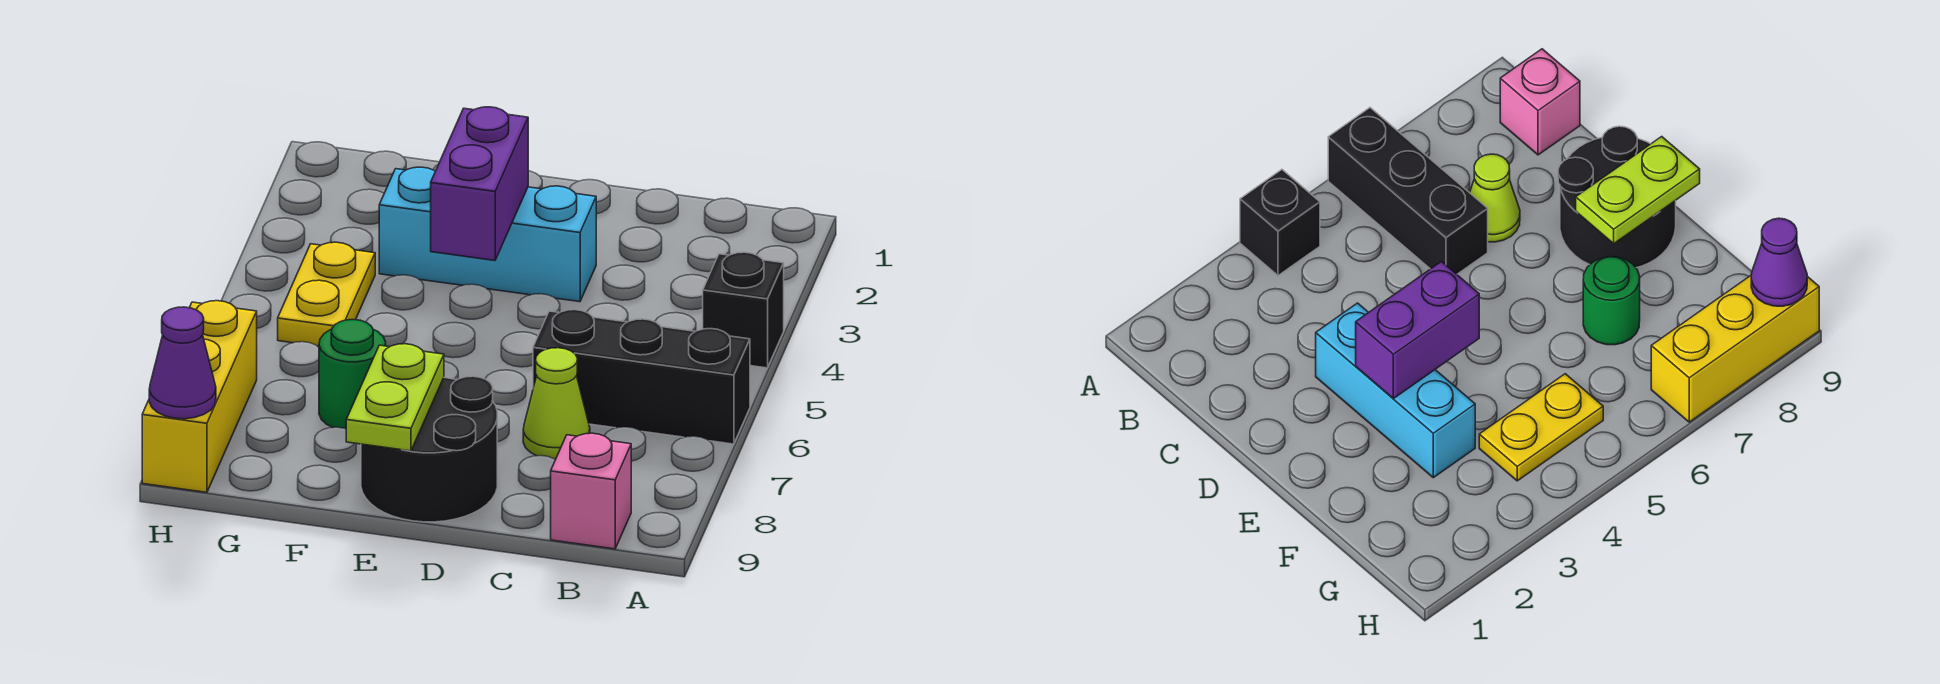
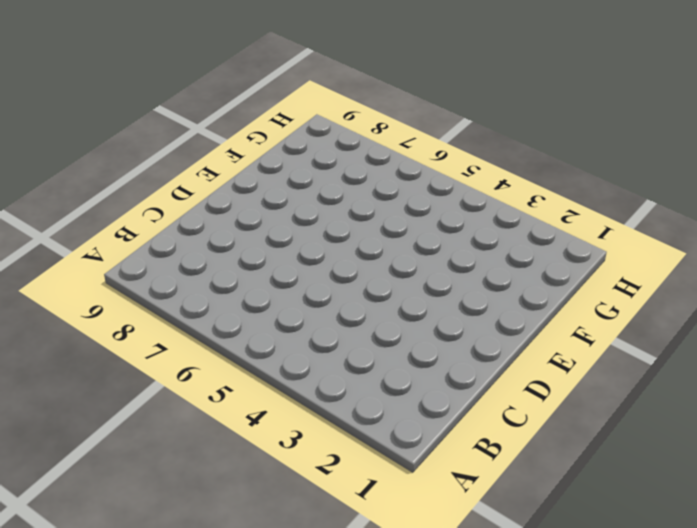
none -> black 1x1 brick [703,252,784,368]
none -> black 1x3 brick [533,310,750,444]
none -> pink 1x1 brick [551,433,631,549]

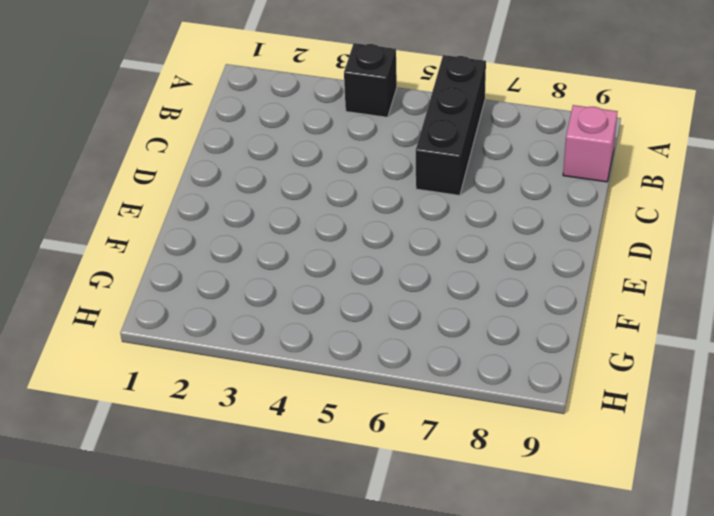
none -> lime 1x1 cone [523,348,590,459]
none -> cyan 1x3 brick [379,167,596,302]
none -> black 2x2 round brick [361,376,497,522]

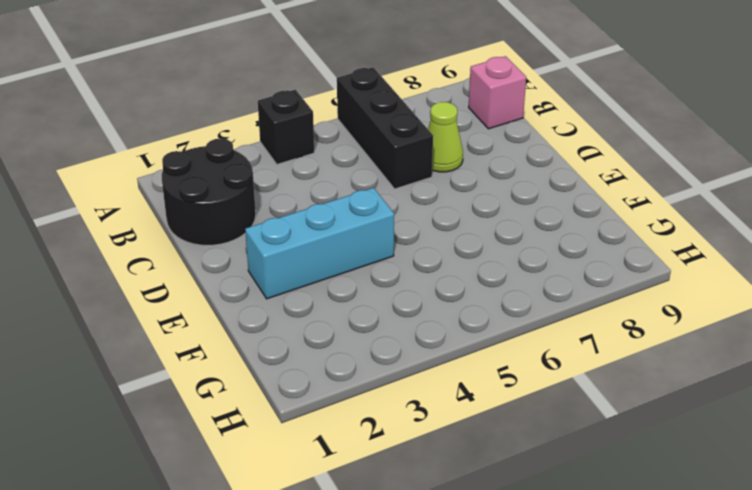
black 2x2 round brick [162,139,256,245] -> black 2x2 round brick moved to [361,376,497,522]
cyan 1x3 brick [245,188,394,299] -> cyan 1x3 brick turned to [379,167,596,302]
none -> green 1x1 round brick [319,320,386,429]
none -> yellow 1x2 plate [278,242,375,346]
none -> yellow 1x3 brick [142,301,257,492]

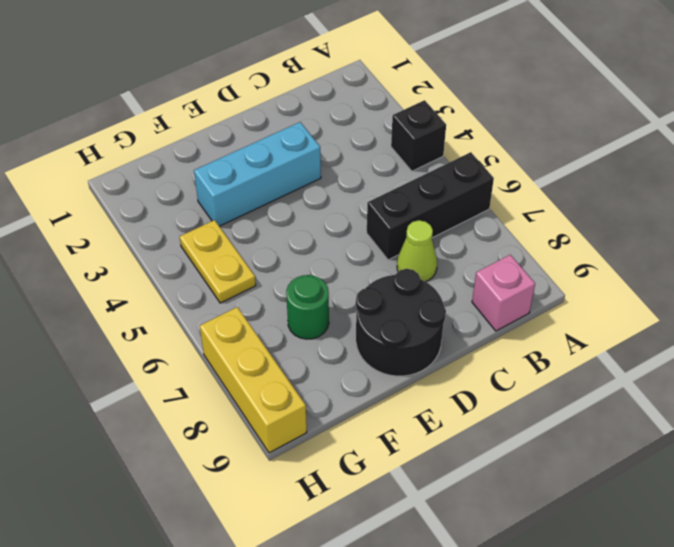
none -> purple 1x2 brick [431,107,528,261]
none -> lime 1x2 plate [346,344,444,451]
none -> purple 1x1 cone [149,307,216,419]

